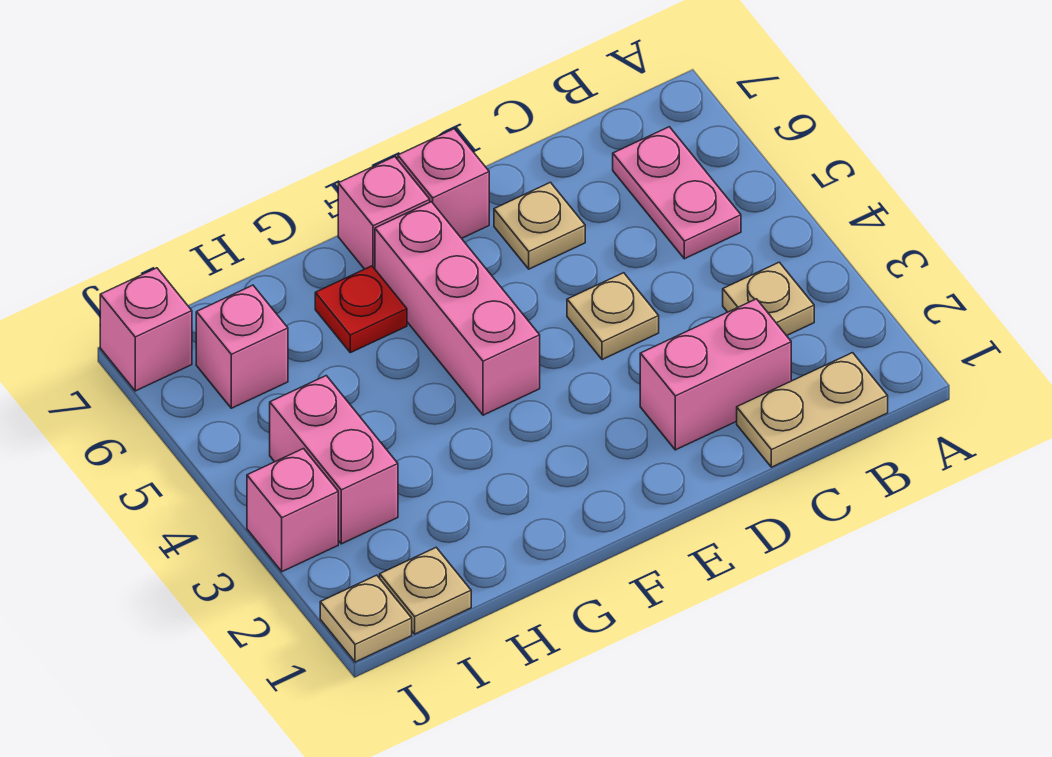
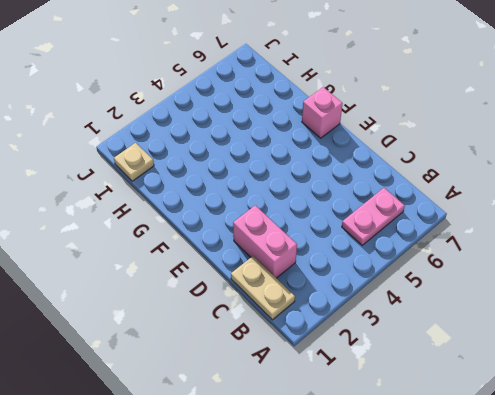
none -> tan 1x1 plate [723,262,814,336]
none -> tan 1x1 plate [567,273,659,360]
none -> tan 1x1 plate [494,182,585,269]

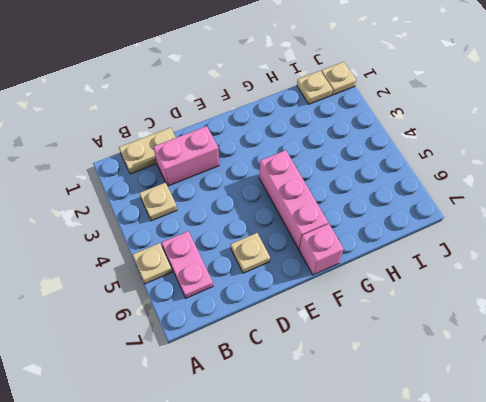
tan 1x1 plate [132,243,172,284] -> tan 1x1 plate moved to [567,273,659,360]
none -> pink 1x1 brick [398,129,489,238]
none -> red 1x1 plate [315,266,407,353]
none -> pink 1x2 brick [270,376,398,544]

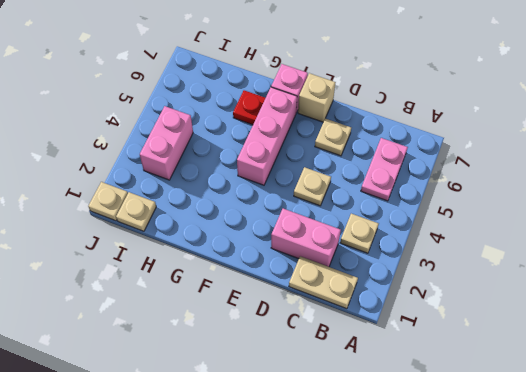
tan 1x1 brick [298,73,336,122] -> pink 1x1 brick [398,129,489,238]
none -> pink 1x1 brick [196,285,288,408]
none -> pink 1x1 brick [247,449,338,572]
none -> pink 1x1 brick [100,268,192,391]

